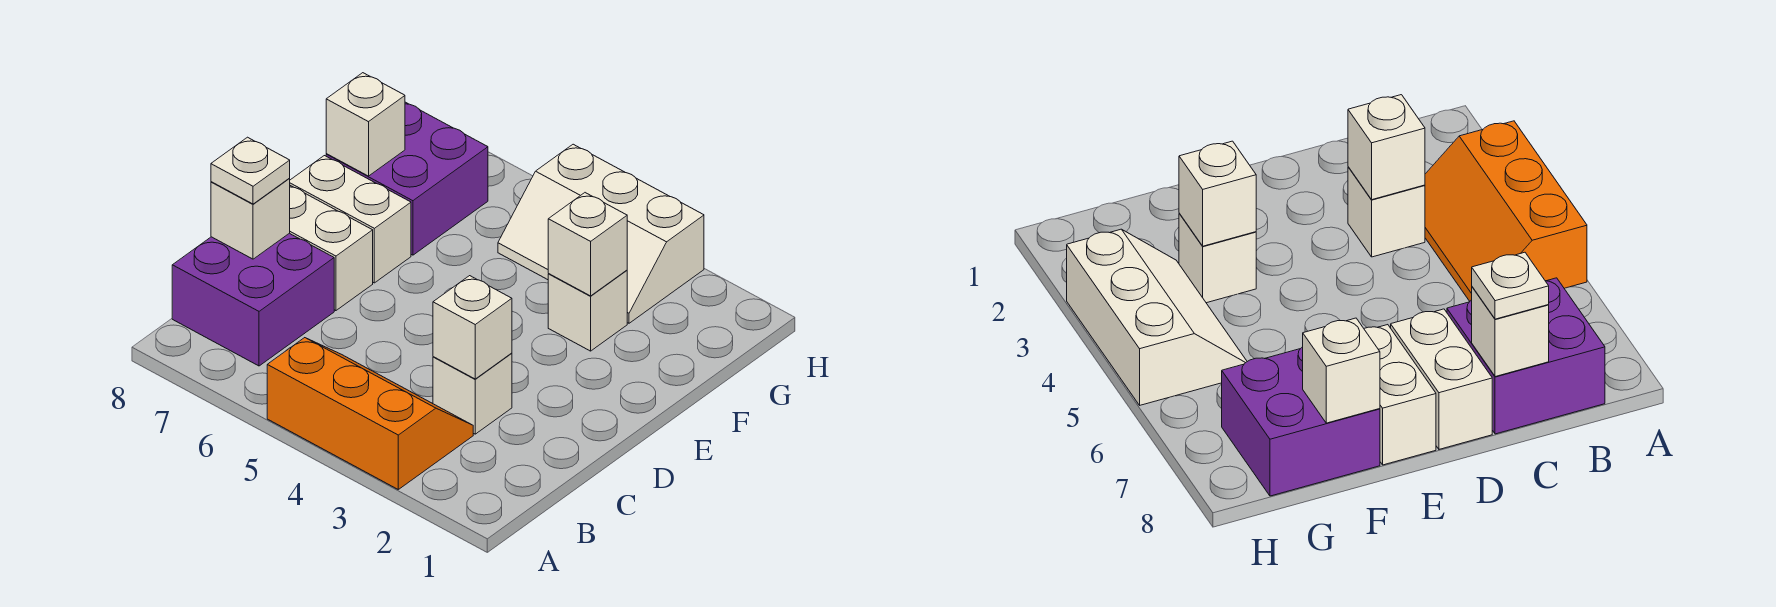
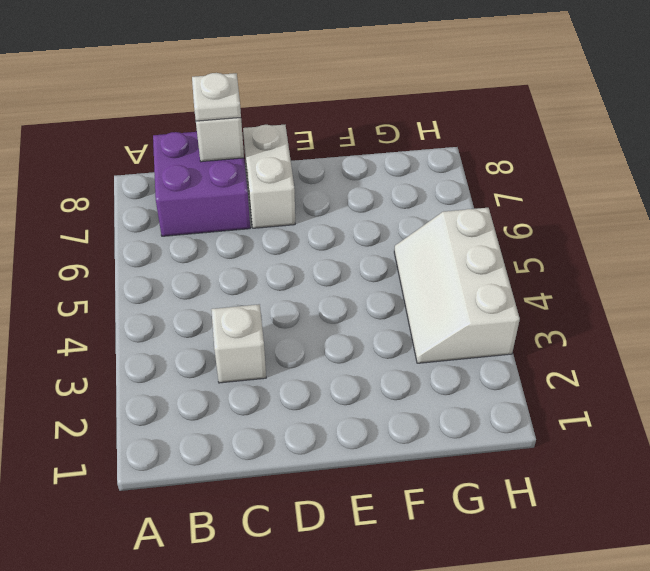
none -> orange 2x3 slope [267,338,473,489]
none -> white 1x2 brick [290,156,411,283]
none -> white 1x1 brick [548,270,627,351]

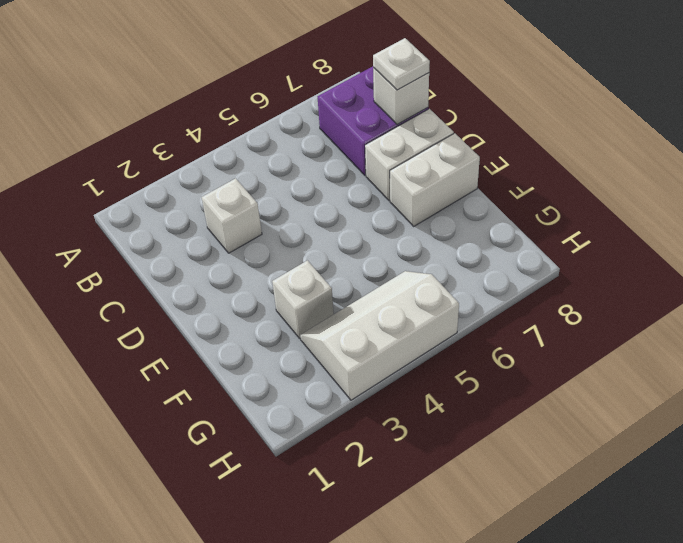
none -> orange 2x3 slope [267,338,473,489]
none -> purple 2x2 brick [326,102,488,255]
none -> white 1x1 brick [433,276,512,379]

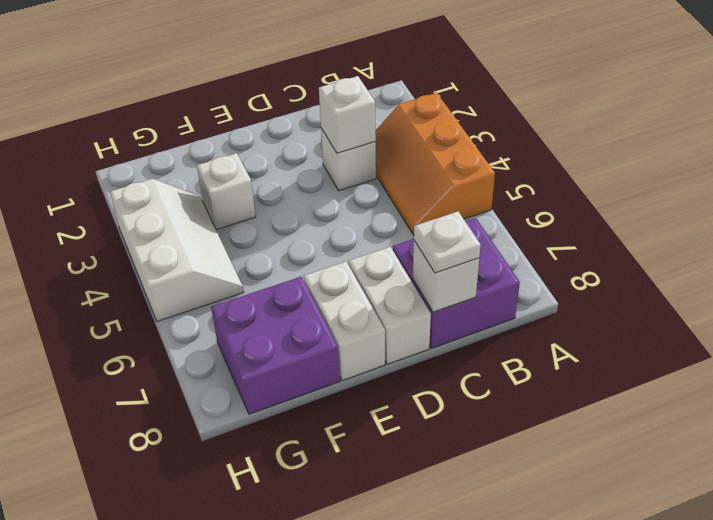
none -> white 1x1 brick [548,193,627,296]
none -> white 1x1 brick [326,73,405,176]

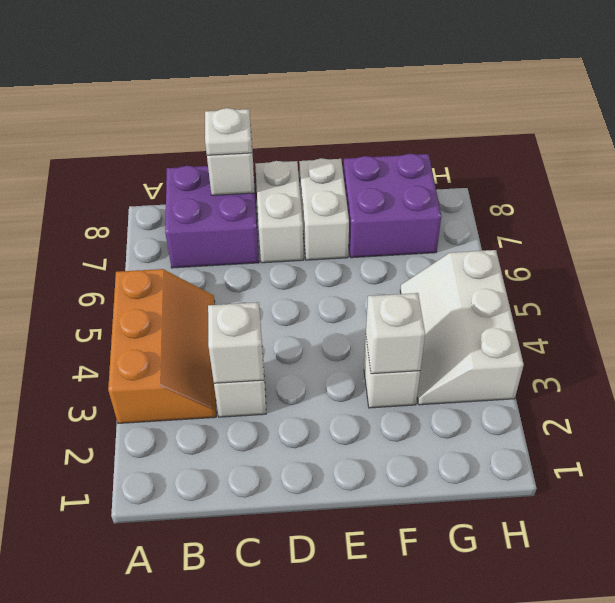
none -> white 1x1 brick [326,73,405,176]

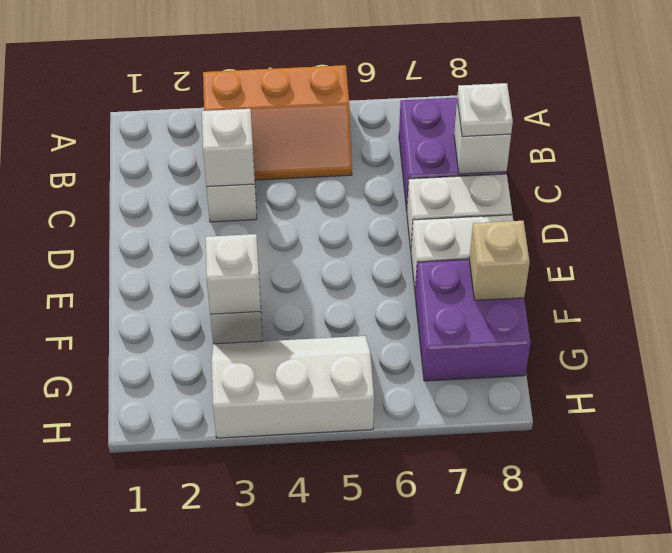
tan 1x1 brick [469,221,530,300] -> white 1x1 brick [326,73,405,176]

